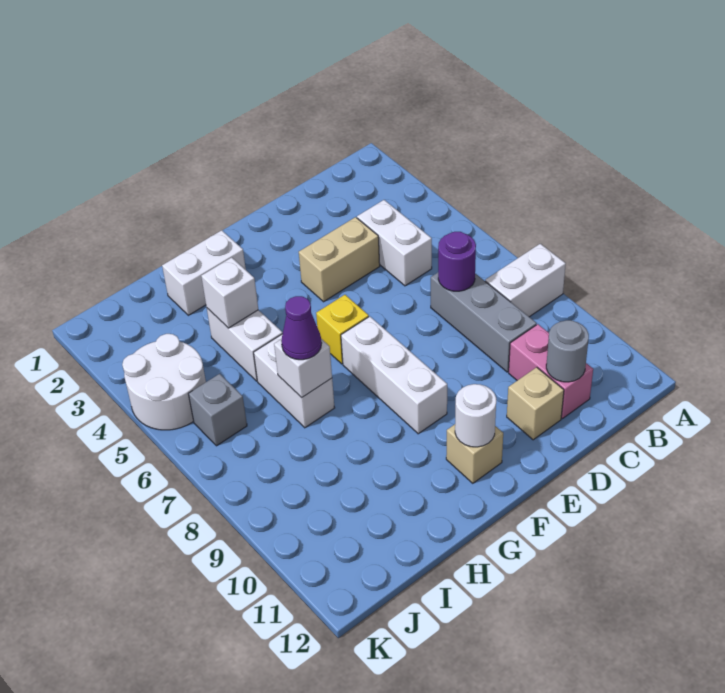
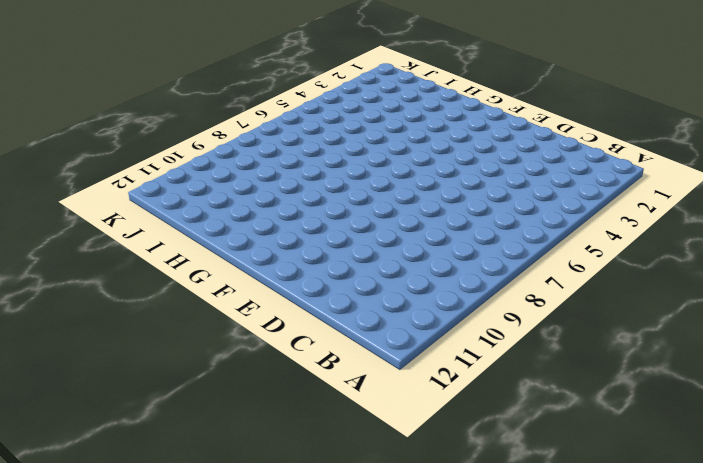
none -> white 1x2 brick [485,244,566,317]
none -> white 1x2 brick [357,200,432,286]
none -> grey 1x3 brick [431,273,537,372]

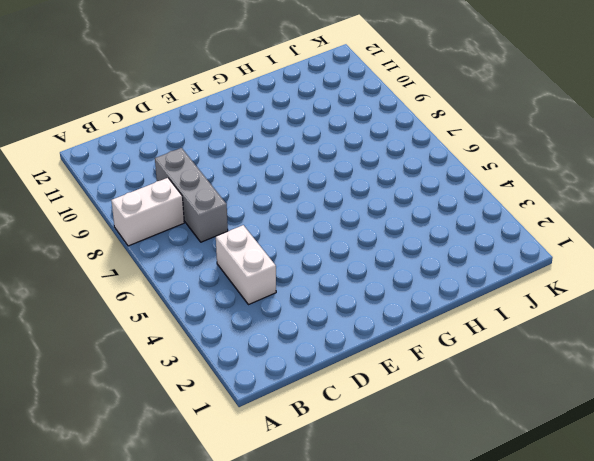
none -> pink 1x2 brick [509,324,593,419]
none -> tan 1x2 brick [299,217,380,302]
none -> tan 1x1 brick [507,367,564,440]

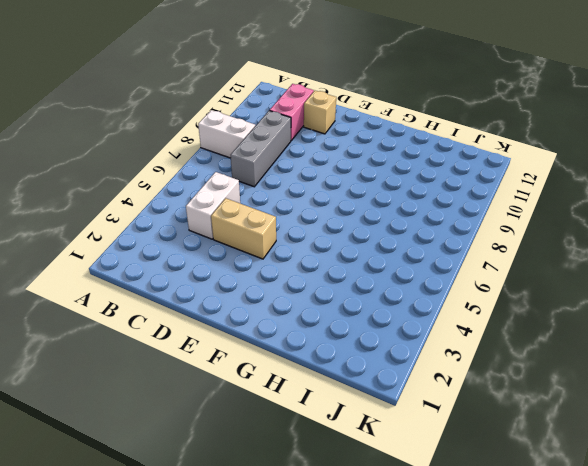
none -> yellow 1x1 brick [316,295,369,364]
none -> white 1x3 brick [341,316,447,434]
none -> tan 1x1 brick [446,424,503,483]

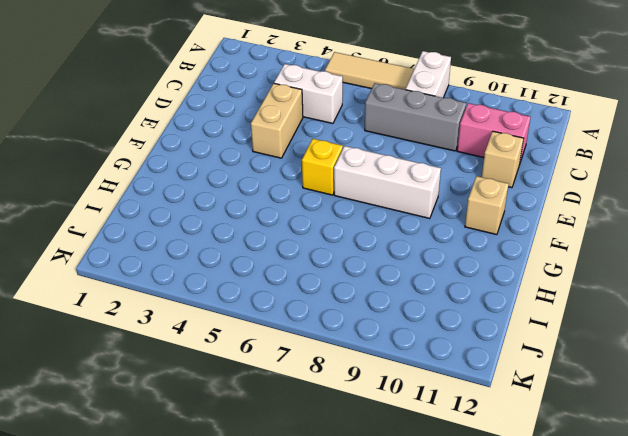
tan 1x3 tile [325,52,414,90] -> none
none -> white 1x2 brick [162,230,246,315]
none -> white 1x2 brick [207,308,283,381]
none -> white 1x2 brick [254,335,335,428]

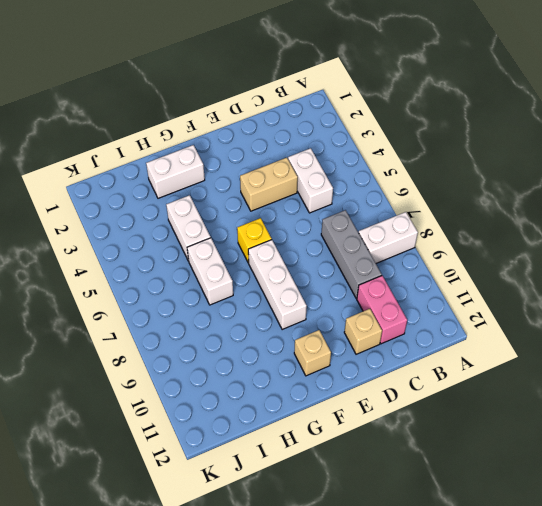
none -> white 2x2 round brick [122,334,206,430]
none -> grey 1x1 brick [188,374,247,446]
none -> purple 1x1 round brick [438,232,476,291]

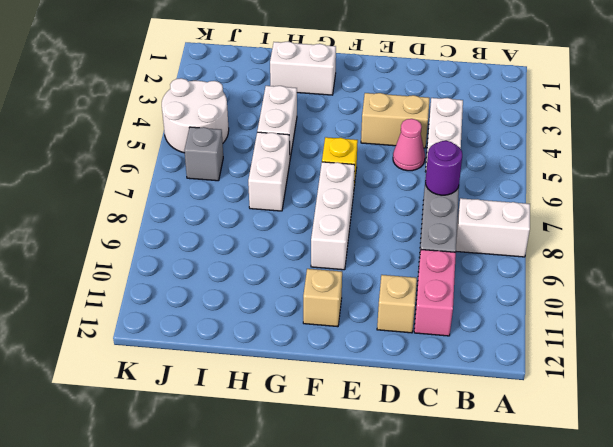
pink 1x1 cone [393,119,425,171] -> none
none -> grey 1x1 round brick [546,320,589,382]
none -> white 1x1 round brick [455,384,496,447]
none -> white 1x1 brick [201,257,258,328]

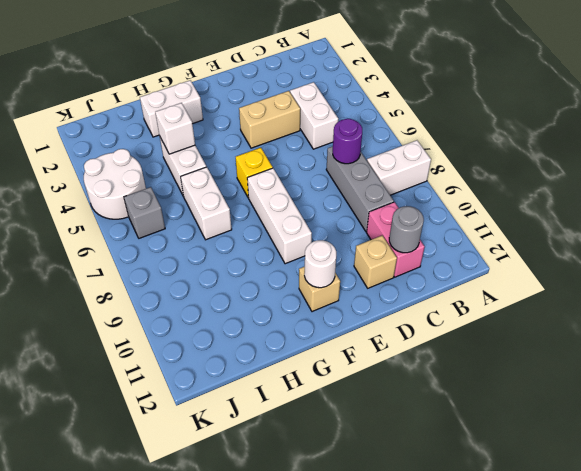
none -> white 1x1 brick [274,339,332,398]
none -> purple 1x1 cone [281,296,322,360]

